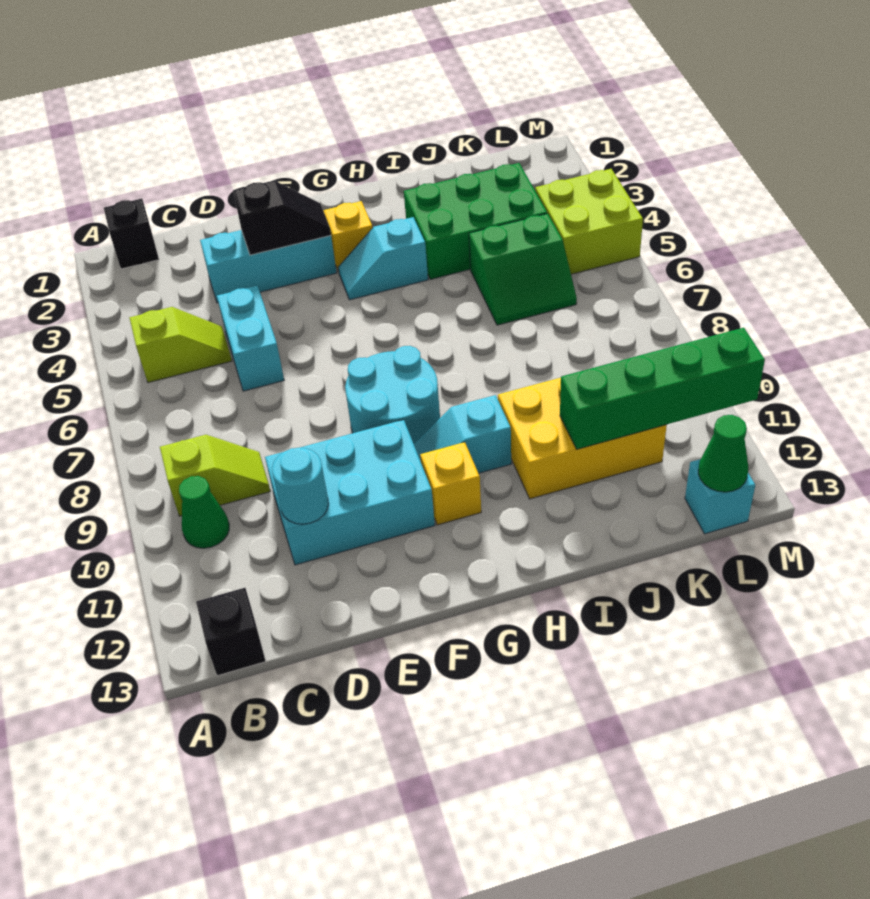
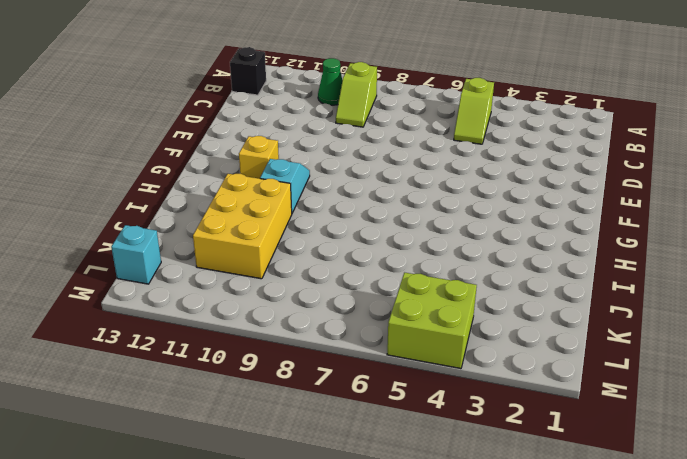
none -> black 1x1 brick [104,199,159,269]
none -> cyan 1x3 brick [200,230,337,303]
none -> cyan 1x2 brick [217,286,284,391]

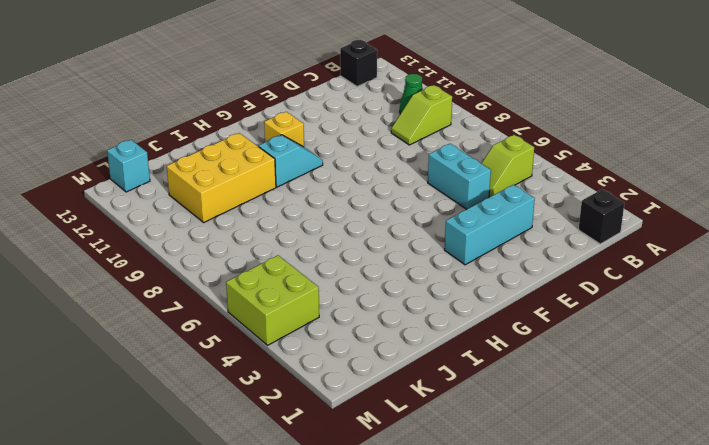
none -> cyan 2x3 brick [265,420,435,565]
none -> cyan 2x2 round brick [345,346,440,444]
none -> yellow 1x1 brick [323,201,372,272]

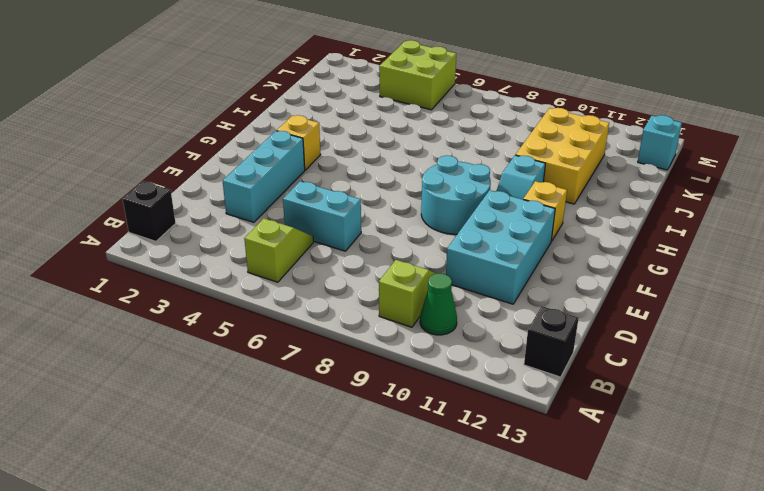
none -> cyan 1x2 slope [338,217,428,300]
none -> green 2x3 brick [404,163,547,279]
none -> green 2x2 slope [469,214,577,325]

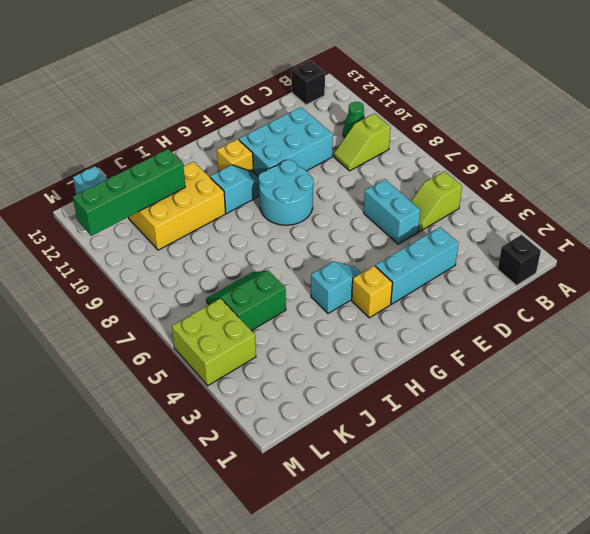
none -> green 2x3 brick [404,163,547,279]
none -> cyan 1x1 round brick [272,448,329,524]
none -> black 1x2 slope [233,181,331,255]

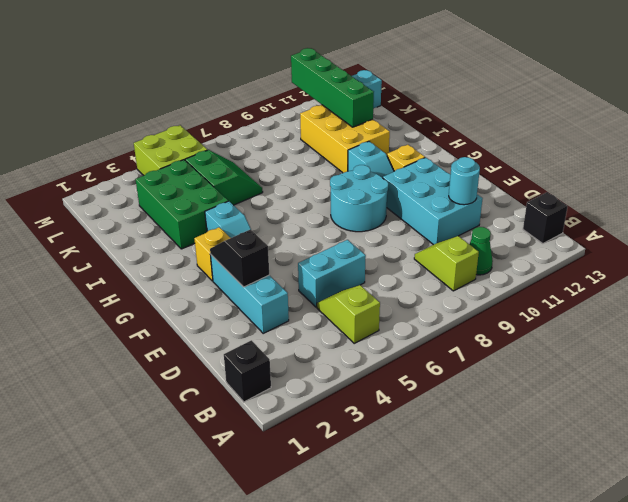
none -> green 1x1 cone [698,415,748,492]

